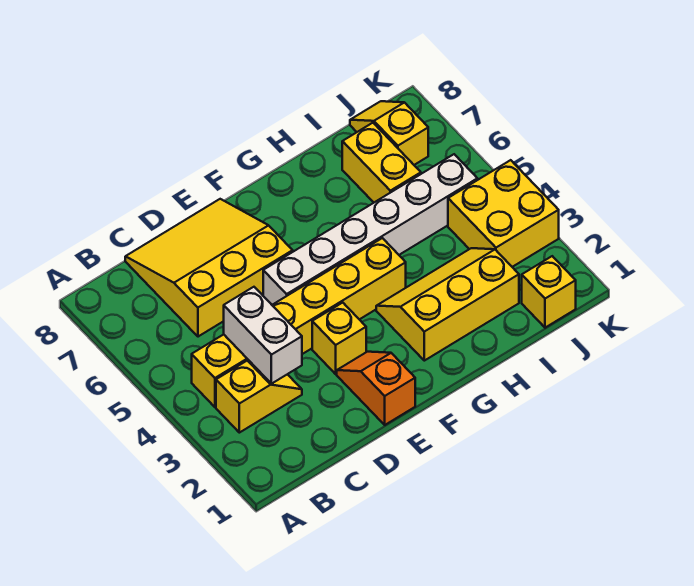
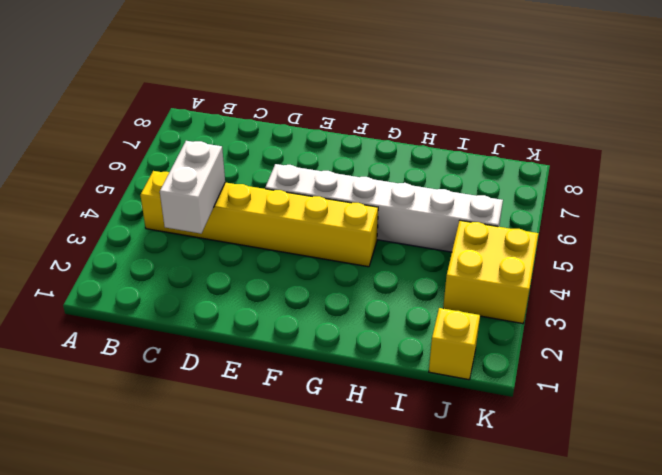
none -> yellow 1x2 slope [216,361,302,433]
none -> yellow 3x3 slope [125,199,293,337]
none -> orange 1x2 slope [337,352,415,425]

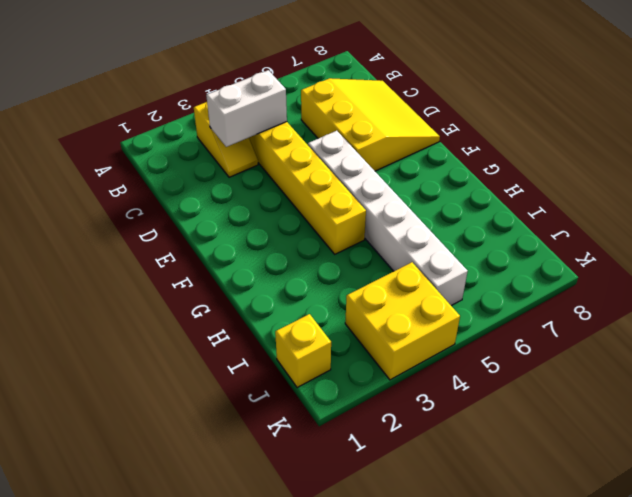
none -> orange 1x2 slope [337,352,415,425]
none -> yellow 1x1 brick [312,303,366,374]
none -> yellow 2x3 slope [376,248,519,361]

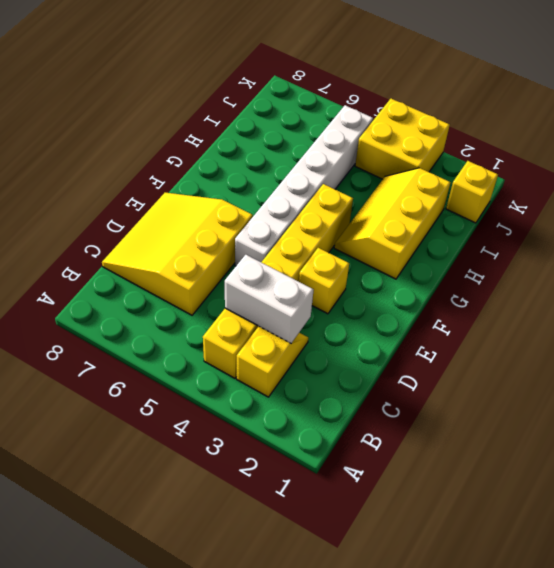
none -> orange 1x2 slope [337,352,415,425]
none -> yellow 1x2 brick [342,123,421,202]
none -> yellow 1x2 slope [350,101,428,165]

